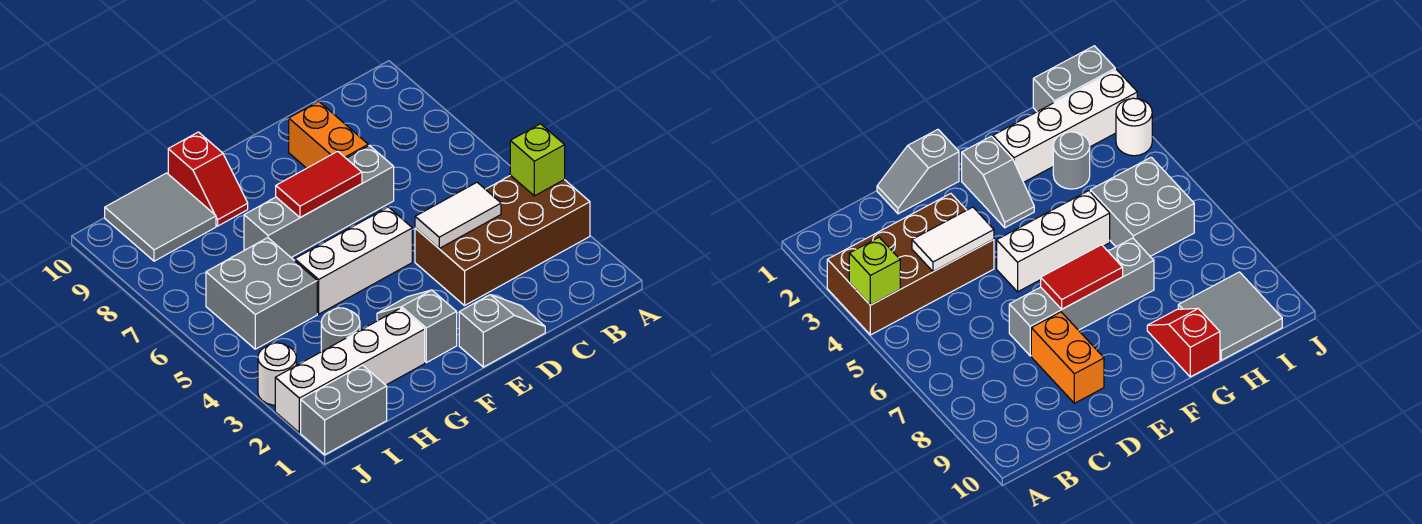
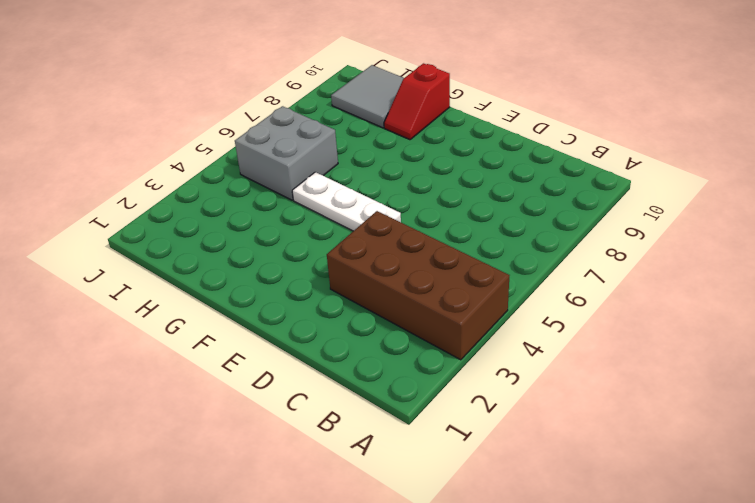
white 1x3 plate [292,172,401,231] -> white 1x3 brick [295,207,412,314]
none -> grey 1x2 slope [459,295,545,367]
none -> grey 1x4 brick [244,146,394,257]
none -> orange 1x2 brick [289,102,368,168]

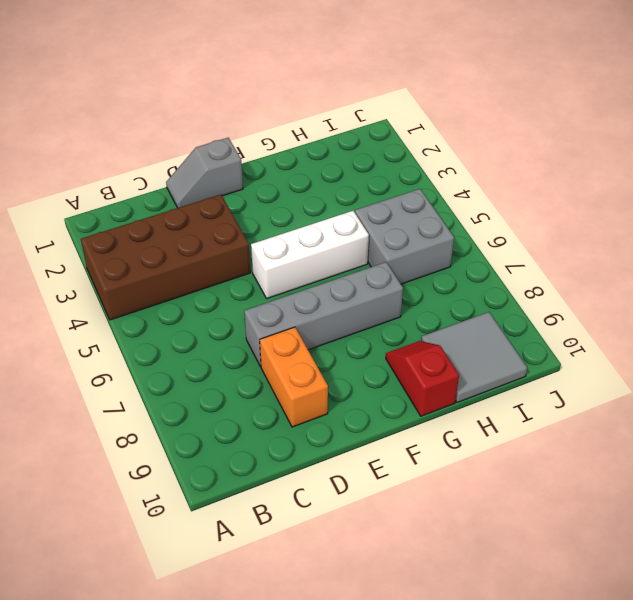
none -> grey 1x2 slope [377,290,457,363]
none -> white 1x4 brick [275,308,425,433]
none -> grey 1x1 round brick [321,308,360,352]

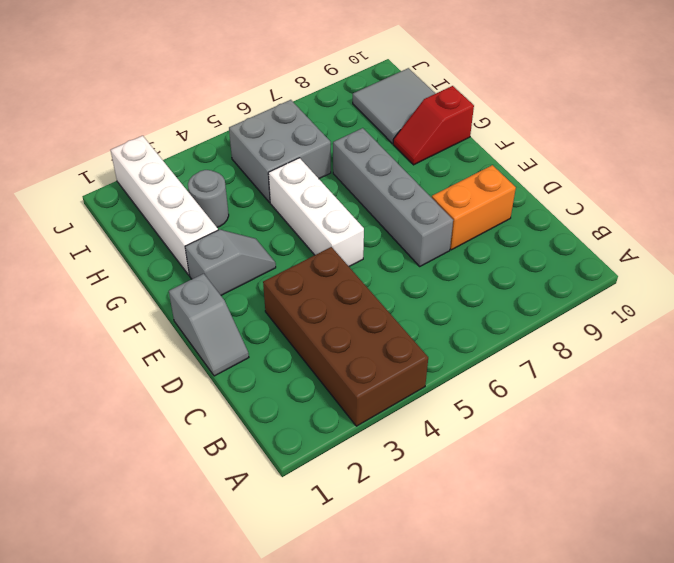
none -> grey 1x2 brick [301,365,387,455]
none -> white 1x1 round brick [258,343,296,405]
none -> lime 1x1 brick [510,124,565,196]

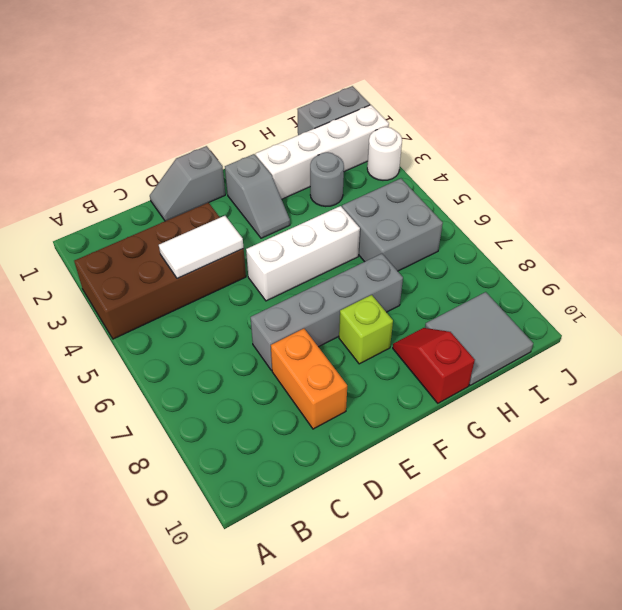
lime 1x1 brick [339,295,393,364] -> lime 1x1 brick moved to [510,124,565,196]
none -> red 1x2 tile [276,151,362,218]

